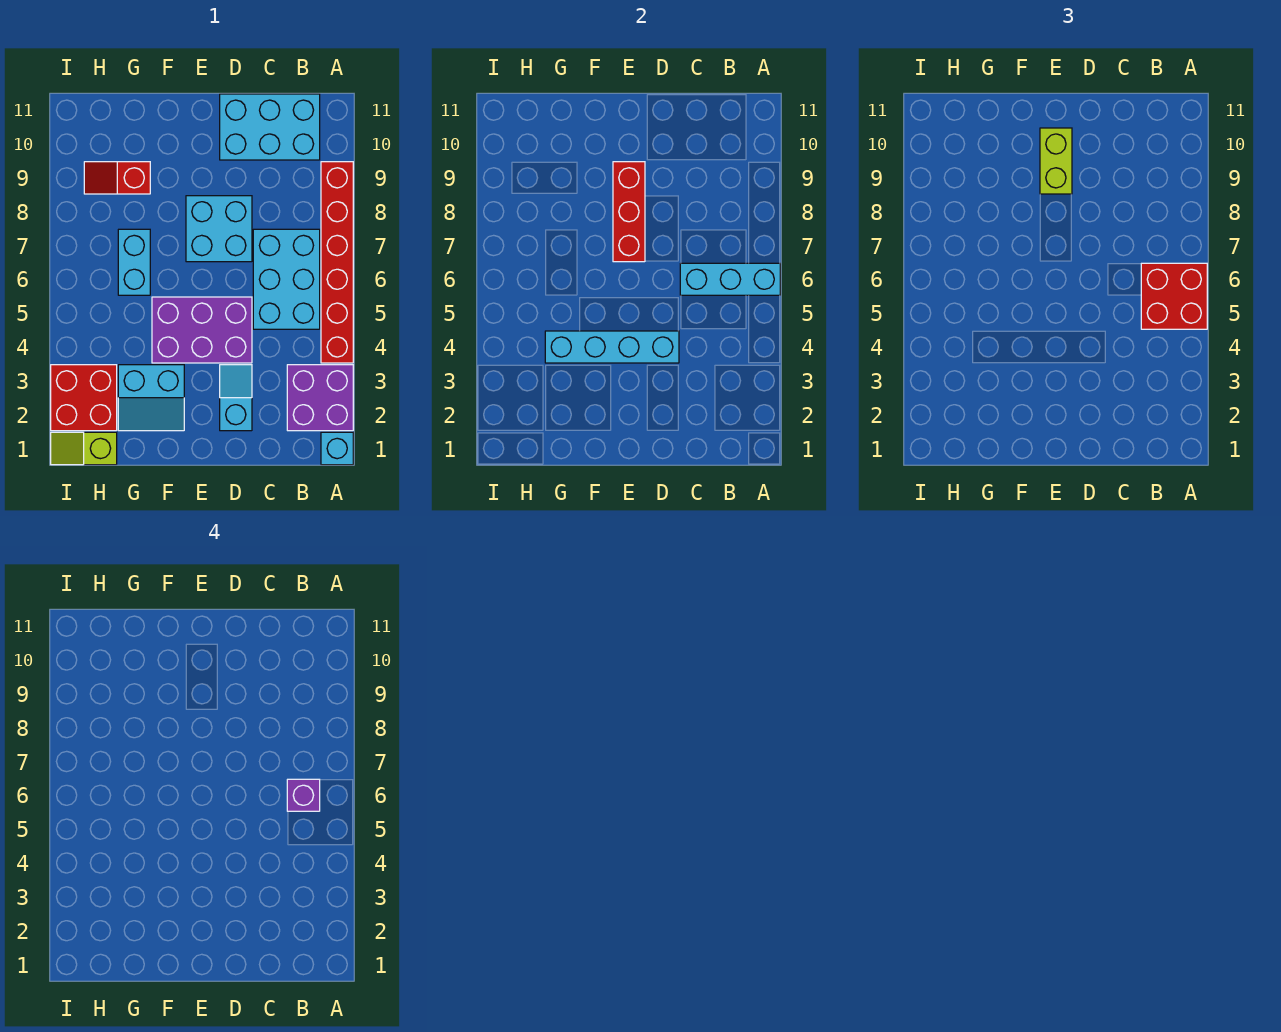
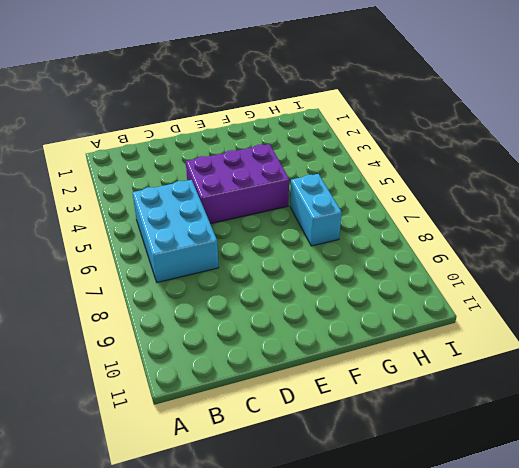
none -> cyan 1x1 brick [321,432,353,465]
none -> purple 2x2 brick [287,365,353,431]
none -> red 1x6 brick [321,162,353,363]

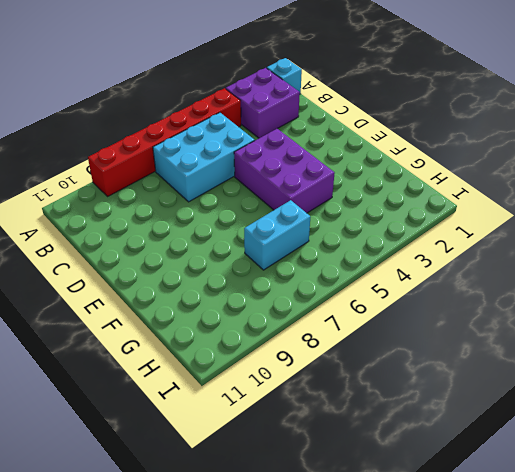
none -> cyan 2x3 brick [220,94,320,160]
none -> cyan 1x2 slope [220,365,252,431]
none -> cyan 2x2 brick [186,196,252,262]

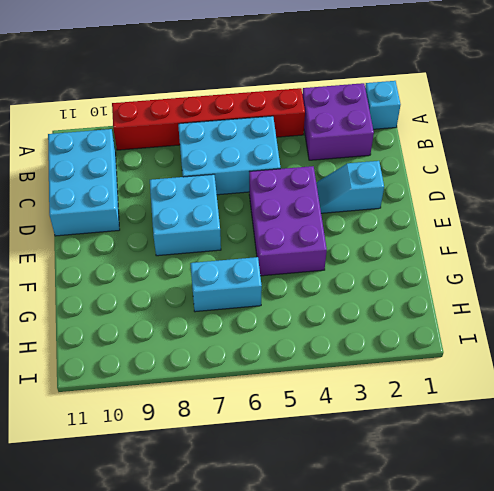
none -> cyan 2x2 slope [118,365,184,431]
none -> red 1x2 slope [84,162,150,194]
none -> lime 1x2 slope [51,432,117,465]

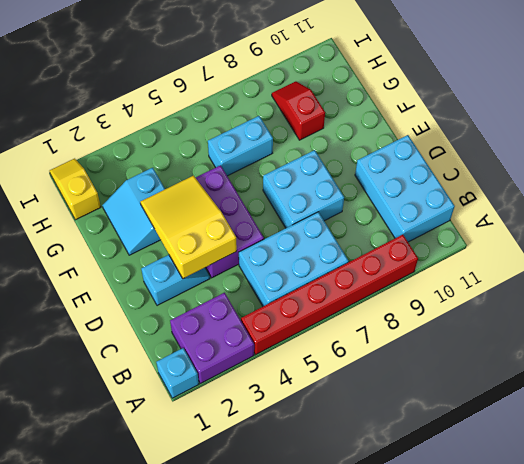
yellow 2x3 slope [140,175,237,278] -> cyan 1x4 brick [545,331,679,363]
yellow 1x2 slope [49,158,101,220] -> lime 1x2 slope [51,432,117,465]
none -> red 2x2 brick [51,365,117,431]
none -> cyan 1x3 brick [680,263,780,295]
none -> red 1x3 brick [613,162,645,262]

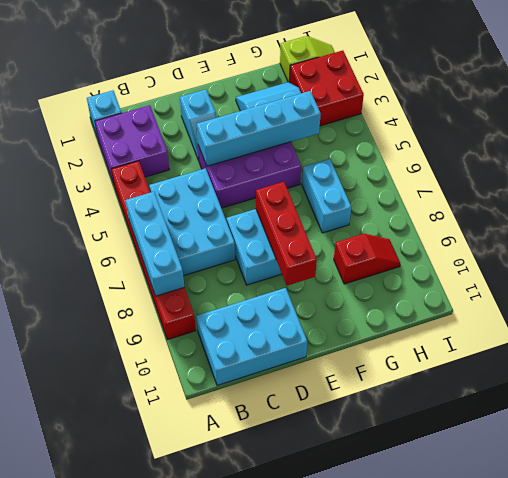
cyan 1x3 brick [125,192,184,296] -> cyan 1x3 brick turned to [680,263,780,295]
none -> red 2x2 brick [1141,263,1207,329]
none -> lime 1x2 brick [1040,128,1072,194]
none -> purple 1x1 brick [287,779,320,811]

